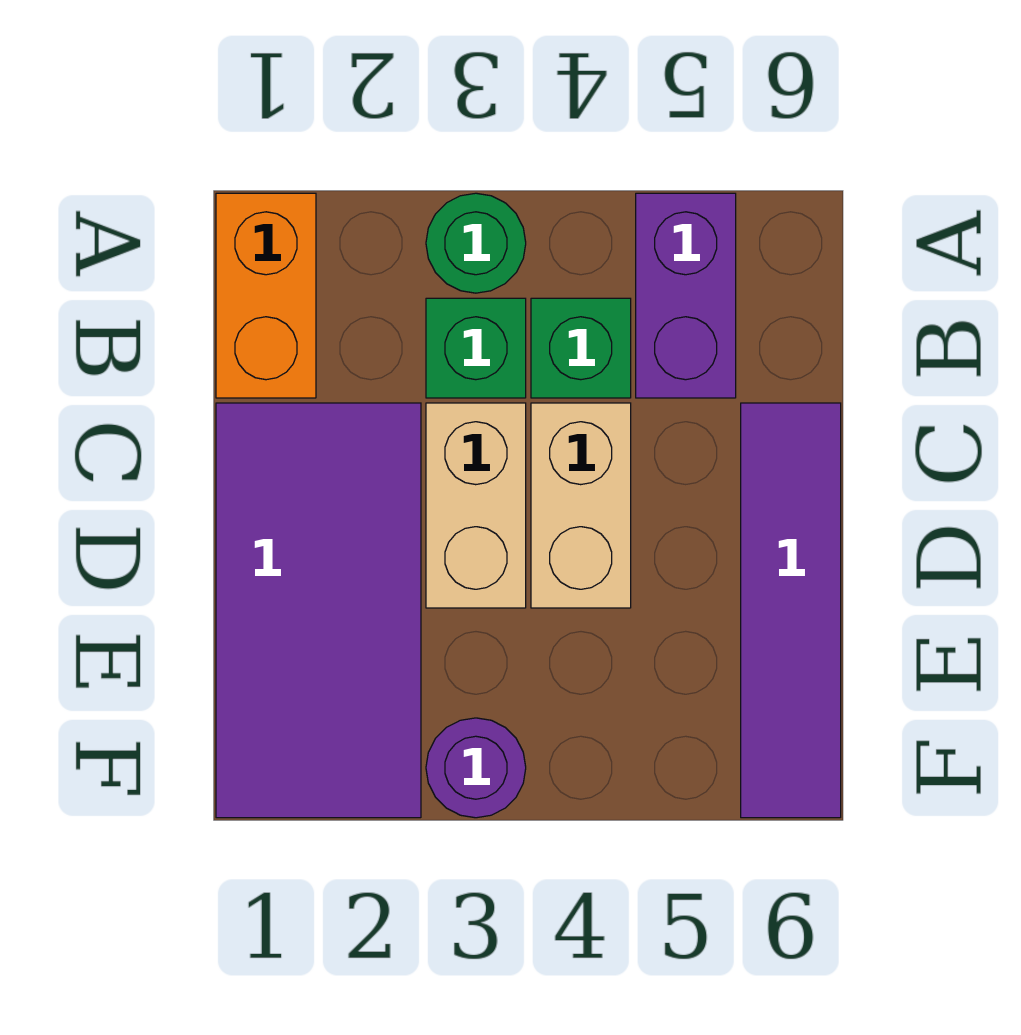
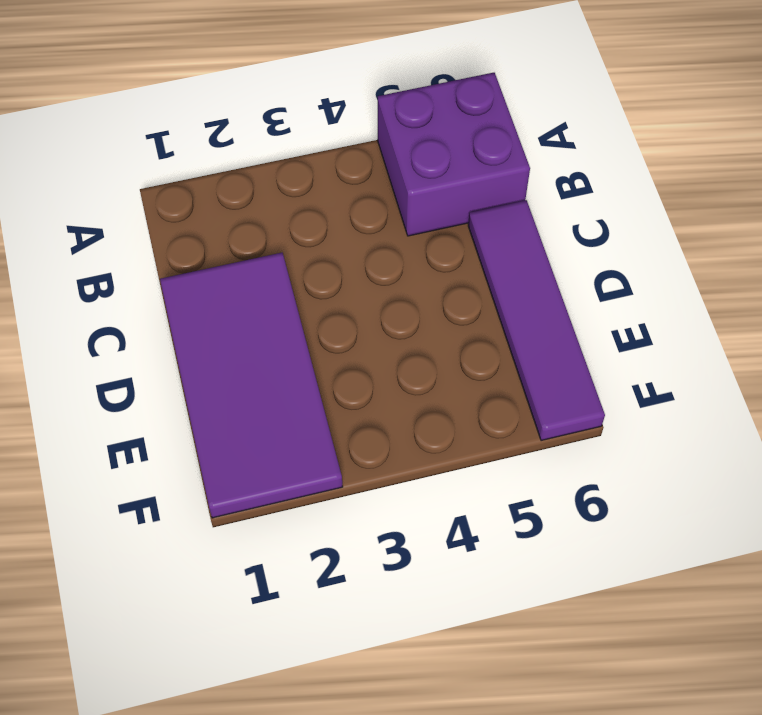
purple 2x2 brick [378,73,530,236] -> purple 1x2 brick [636,193,736,398]
none -> orange 1x2 brick [216,193,316,398]
none -> green 1x1 round brick [426,193,526,293]

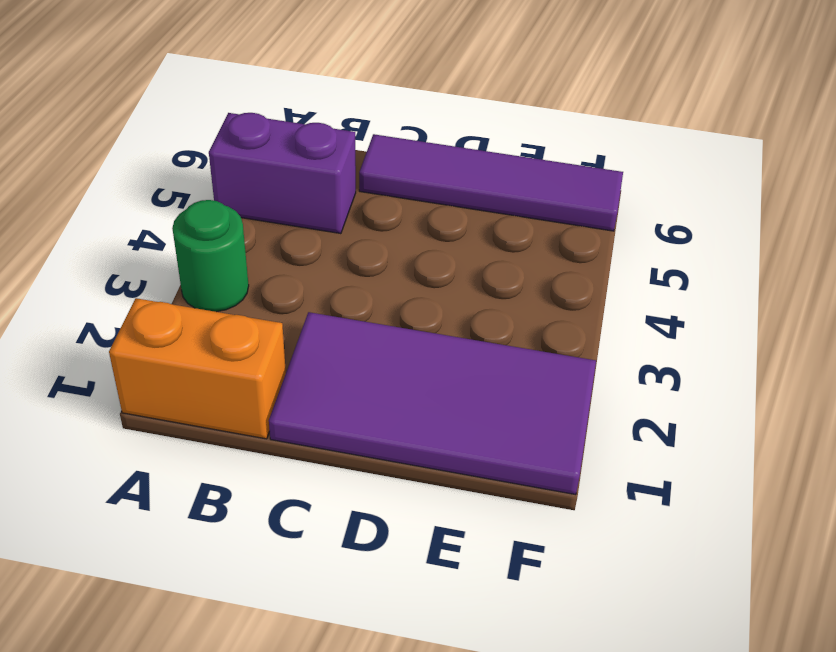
none -> green 1x1 brick [426,298,526,398]
none -> green 1x1 brick [531,298,631,398]

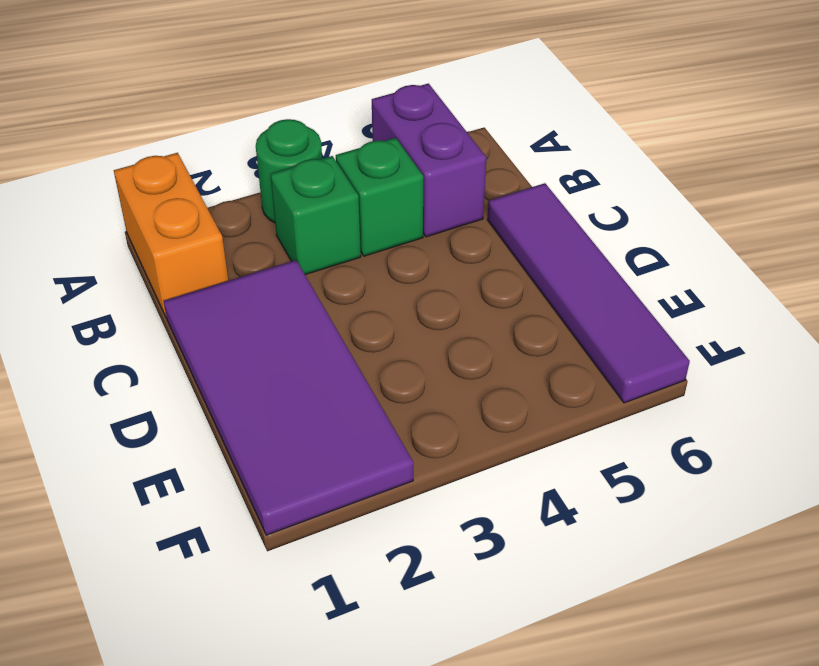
none -> tan 1x2 brick [426,403,526,608]
none -> tan 1x2 brick [531,403,631,608]

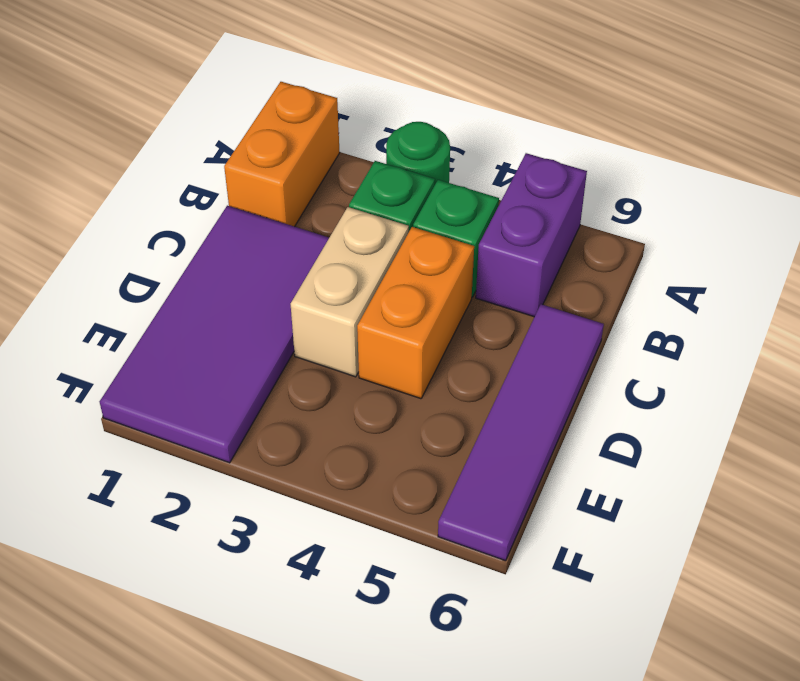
orange 1x2 brick [357,227,474,399] -> tan 1x2 brick [531,403,631,608]
none -> purple 1x1 round brick [426,718,526,818]

